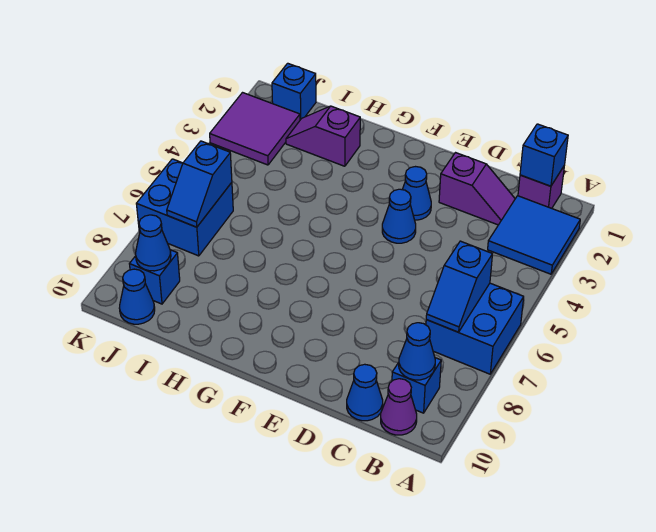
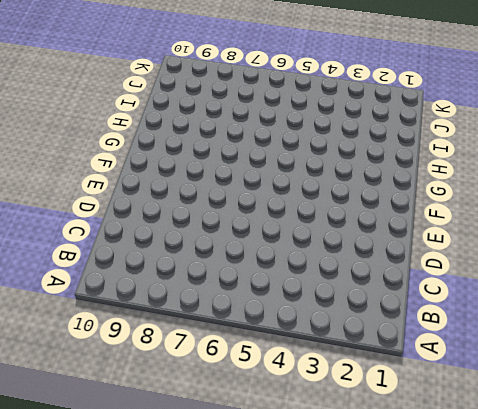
none -> blue 2x2 tile [488,196,580,274]
none -> blue 2x2 brick [426,283,524,374]
none -> purple 1x1 brick [518,167,564,208]

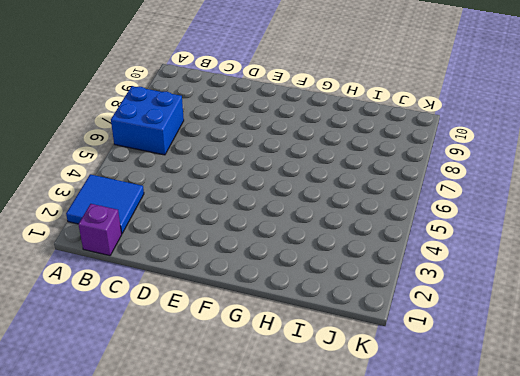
none -> blue 1x1 brick [392,358,441,413]
none -> purple 1x1 cone [381,379,417,435]
none -> purple 1x2 slope [439,153,515,225]

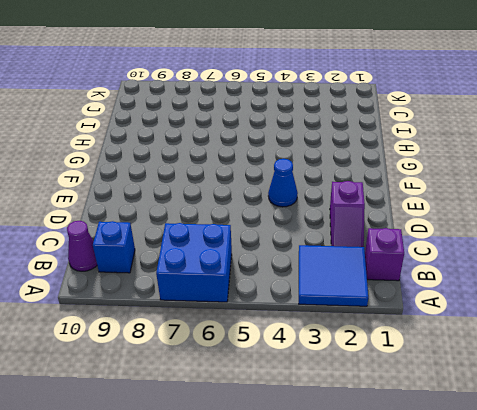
none -> blue 1x1 cone [347,364,383,421]
none -> blue 1x1 cone [402,167,431,220]
none -> purple 1x2 slope [286,106,360,166]

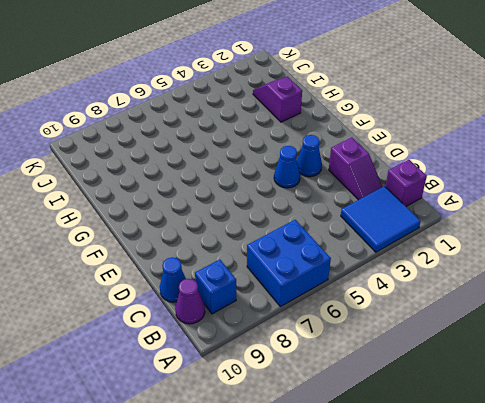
none -> blue 1x1 brick [272,63,316,120]
none -> purple 2x2 tile [210,93,300,165]
none -> blue 2x2 brick [136,159,233,256]

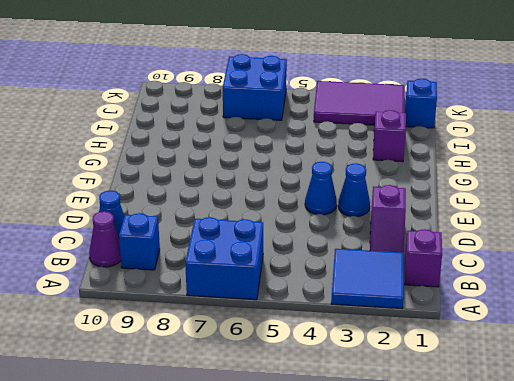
purple 2x3 tile [314,81,404,125] -> purple 2x2 tile [210,93,300,165]
none -> blue 1x1 brick [130,250,180,304]
none -> blue 1x1 cone [119,269,155,324]
none -> blue 1x1 brick [520,124,568,186]

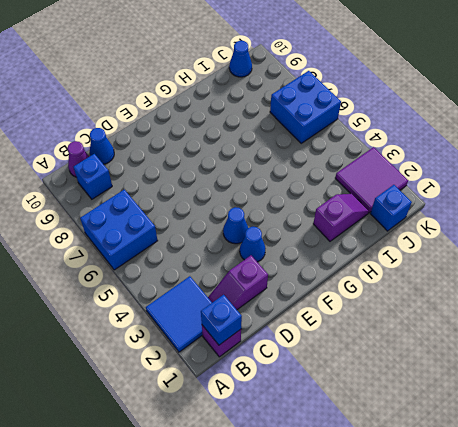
none -> blue 1x1 brick [130,250,180,304]
none -> blue 1x2 slope [426,241,492,332]
none -> blue 1x1 cone [399,323,435,380]

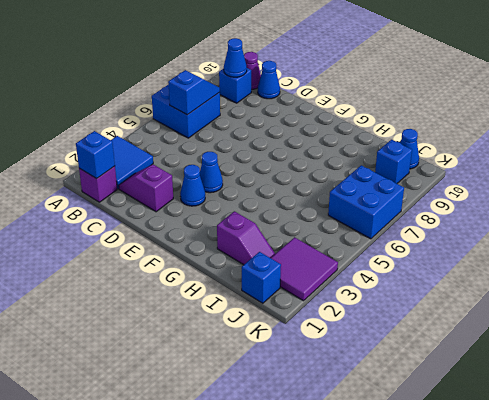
none -> blue 1x2 slope [167,141,232,227]
none -> blue 1x1 cone [136,215,171,271]

